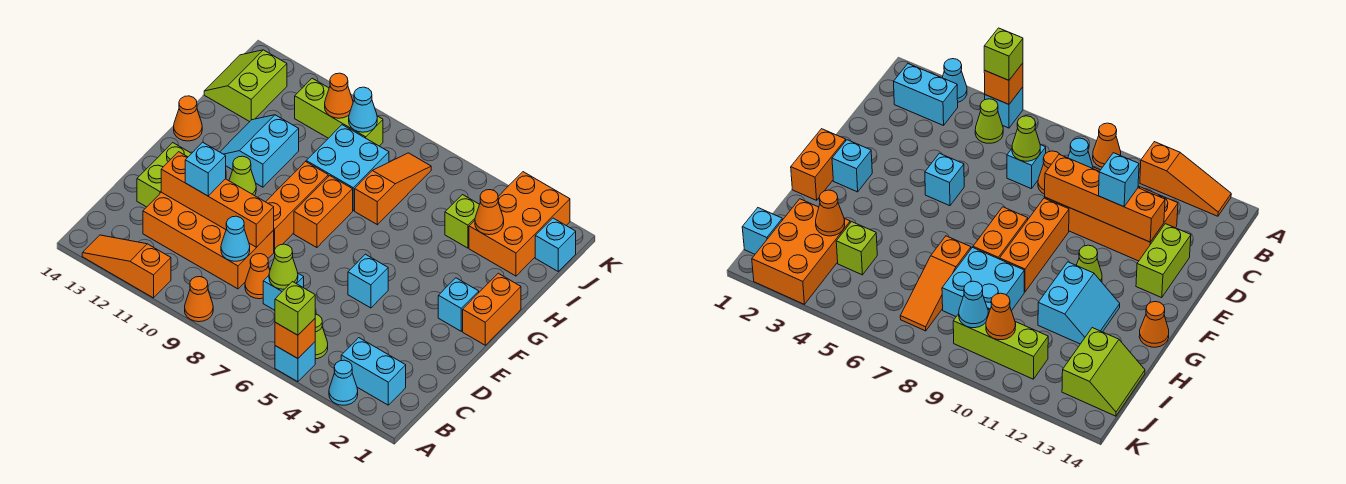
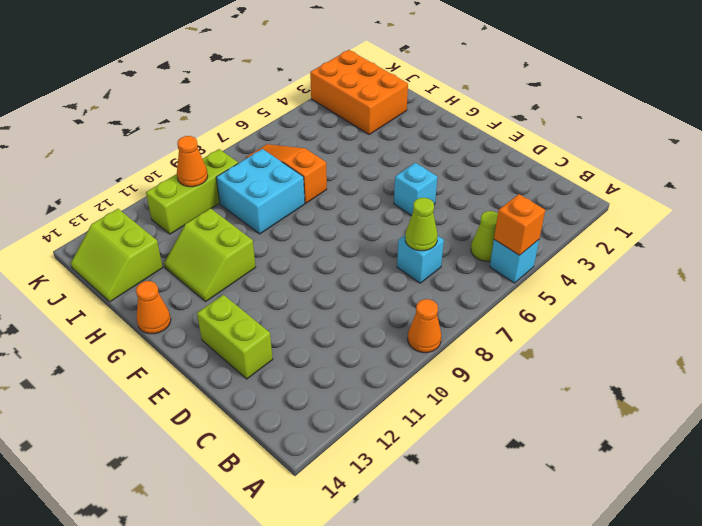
lime 2x2 slope [164,208,256,301] -> cyan 2x2 slope [220,115,299,187]
none -> cyan 1x1 cone [329,360,358,405]
none -> orange 1x3 slope [82,235,171,298]
none -> cyan 1x2 brick [341,338,406,405]
none -> orange 1x1 cone [245,254,270,299]

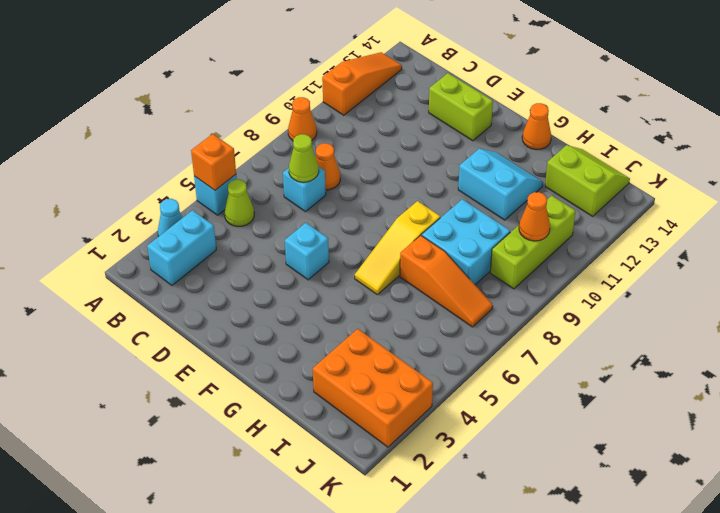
yellow 1x3 slope [355,201,440,294] -> orange 1x2 brick [294,176,353,248]
none -> orange 2x4 brick [143,192,274,289]
none -> orange 1x3 brick [266,162,328,252]
none -> orange 1x2 brick [463,273,521,345]
none -> cyan 1x1 brick [438,278,479,331]

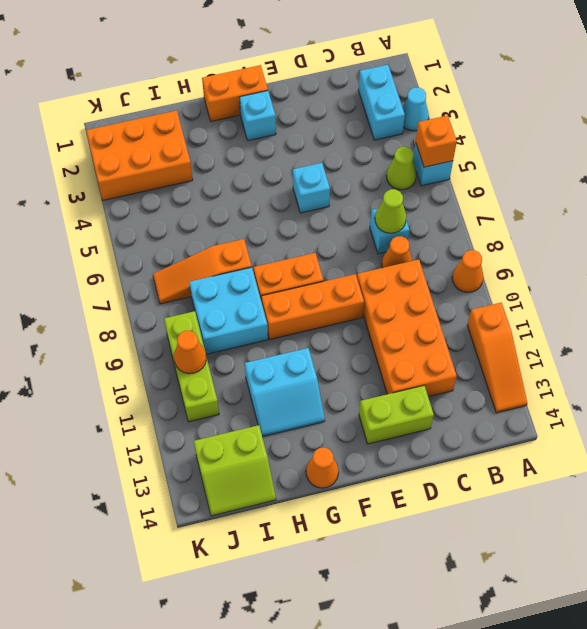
none -> lime 1x1 cone [229,156,256,195]
none -> lime 1x1 brick [445,195,480,248]
none -> cyan 1x1 brick [535,218,576,271]
none -> cyan 1x1 cone [221,216,250,261]

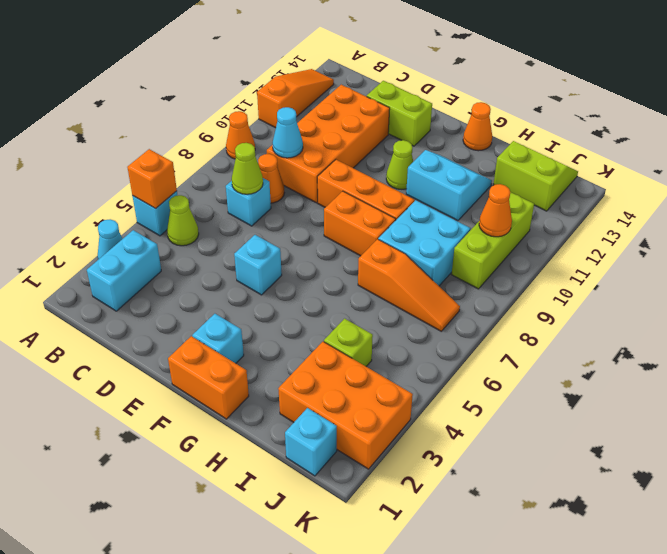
none -> orange 1x4 brick [161,152,274,247]
none -> orange 1x1 cone [475,190,504,235]
none -> cyan 1x1 cone [349,87,377,132]
none -> lime 1x1 brick [275,282,315,335]

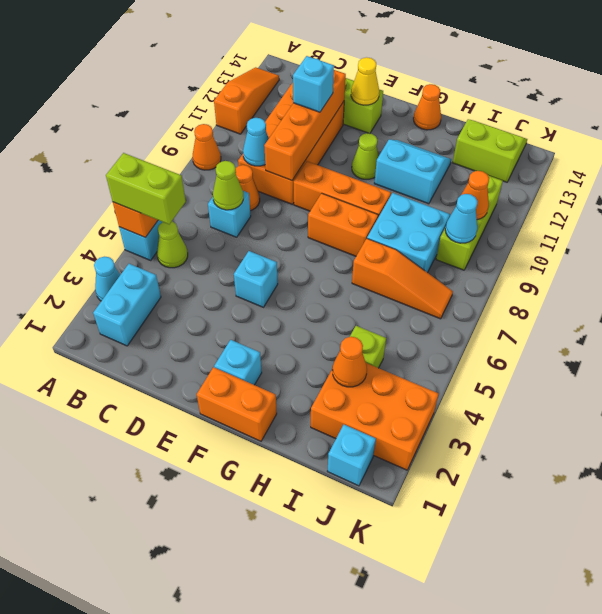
lime 1x2 brick [106,153,186,224] -> lime 1x1 brick [275,282,315,335]
yellow 1x1 cone [351,57,379,105] -> none

